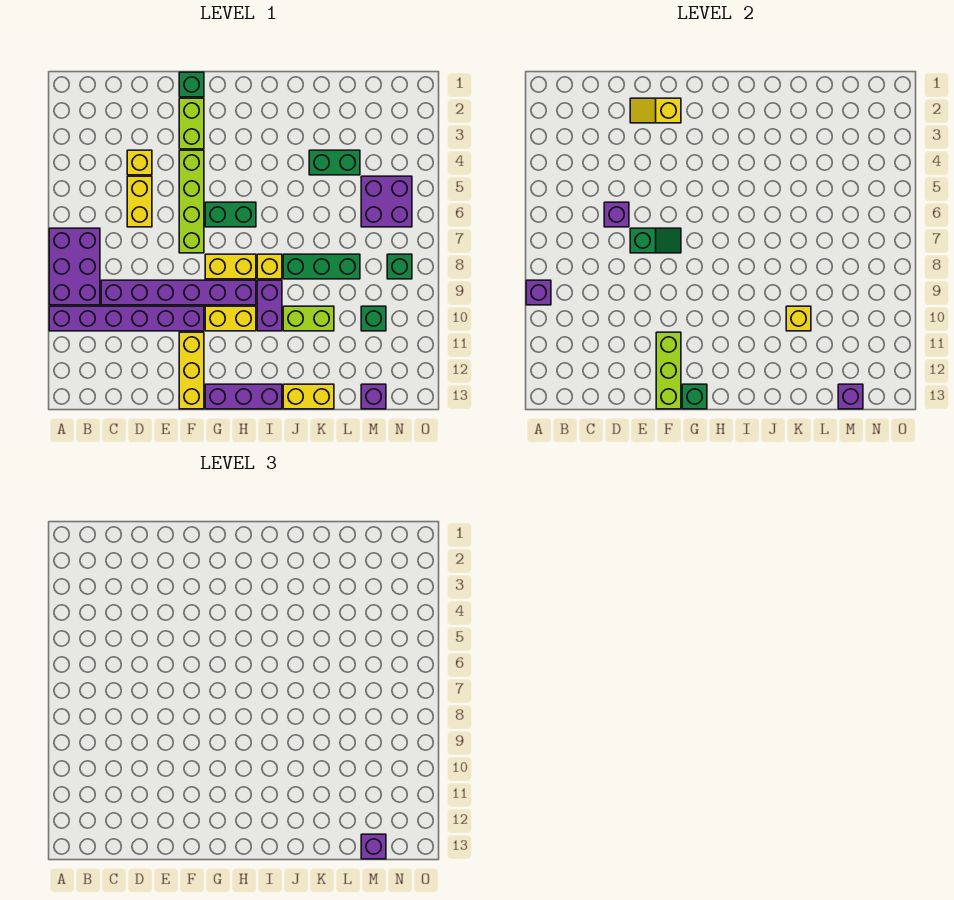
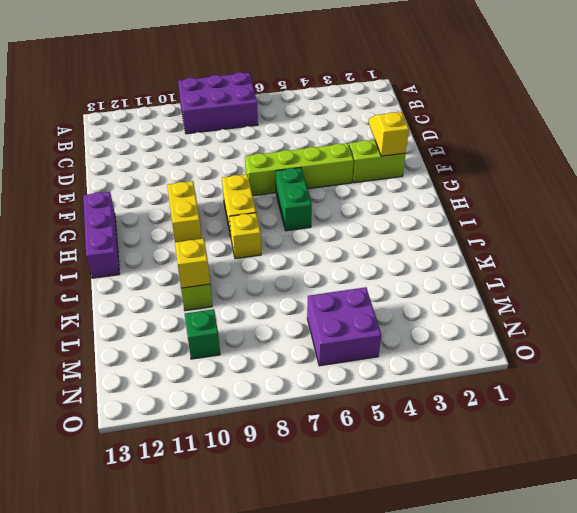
none -> purple 1x6 brick [49,306,204,331]
none -> purple 1x6 brick [101,280,256,305]
none -> yellow 1x1 brick [127,150,152,175]
none -> yellow 1x2 brick [127,176,152,227]

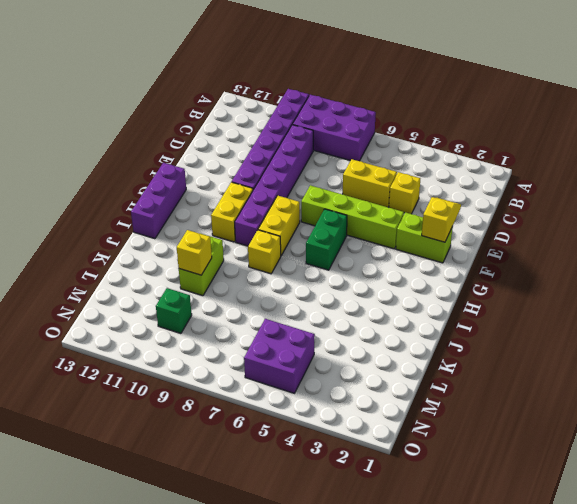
none -> green 1x1 brick [179,72,204,97]
none -> yellow 1x3 brick [179,332,204,409]
none -> purple 1x2 brick [257,280,282,331]
none -> green 1x3 brick [283,254,360,279]

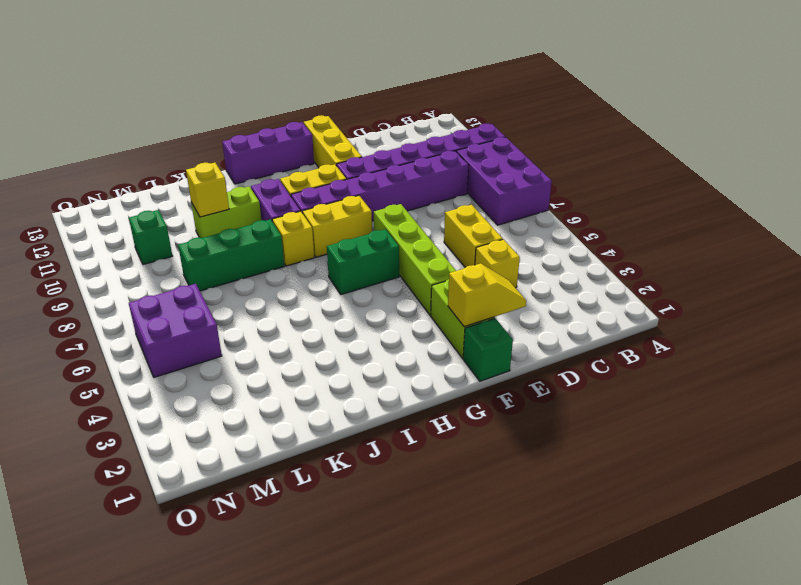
none -> yellow 1x2 brick [283,384,334,409]
none -> green 1x2 brick [309,150,360,175]
none -> purple 1x1 brick [361,384,386,409]
none -> green 1x1 brick [387,254,412,279]

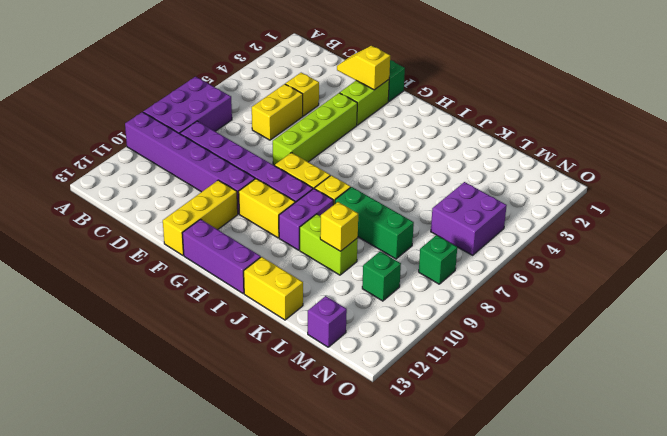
none -> green 1x2 brick [205,202,256,227]
none -> green 1x2 brick [309,150,360,175]
none -> purple 1x1 brick [526,280,551,305]
none -> purple 1x1 brick [604,202,629,227]

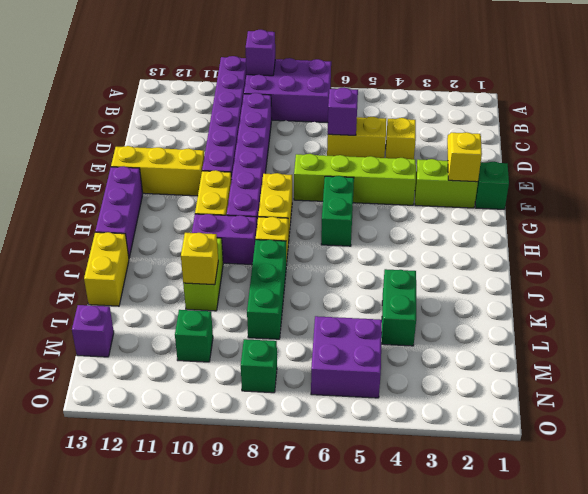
none -> green 1x2 slope [630,228,681,253]
none -> lime 1x3 brick [656,332,681,409]
none -> green 1x1 brick [682,384,707,409]
none -> purple 1x1 brick [838,384,863,409]

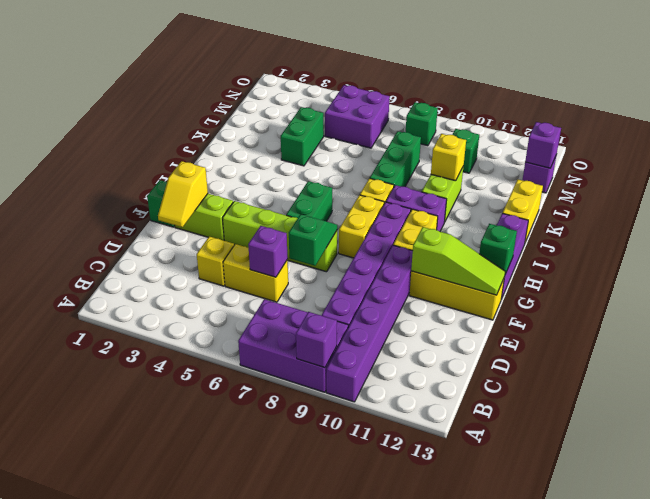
lime 1x3 slope [411,227,505,295] -> lime 1x3 brick [656,332,681,409]
none -> purple 1x1 brick [361,834,386,859]

